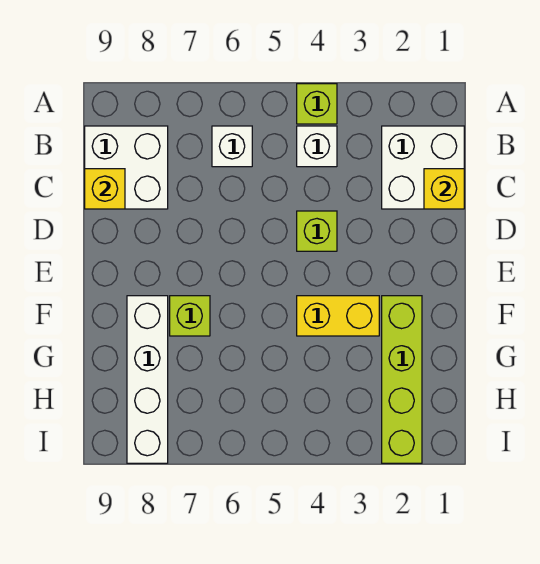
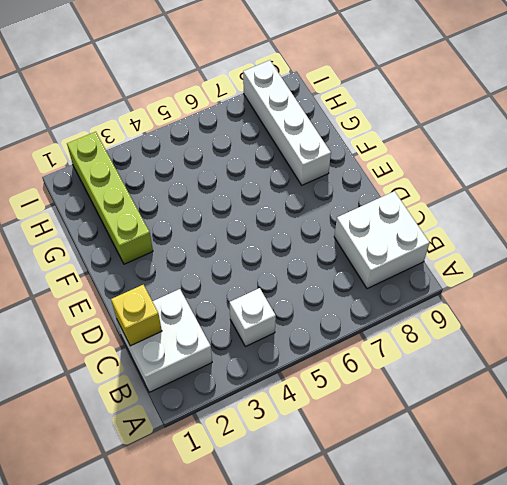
none -> lime 1x1 brick [297,84,337,124]
none -> white 1x1 brick [212,126,252,167]
none -> lime 1x1 brick [297,211,337,251]

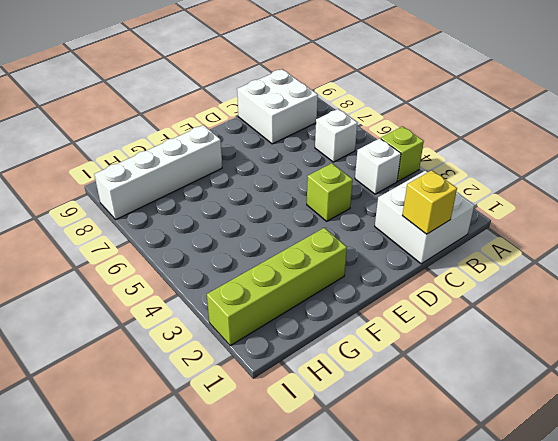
none -> yellow 1x2 brick [297,296,379,336]
none -> lime 1x1 brick [170,296,210,336]
none -> yellow 1x1 brick [85,169,125,209]

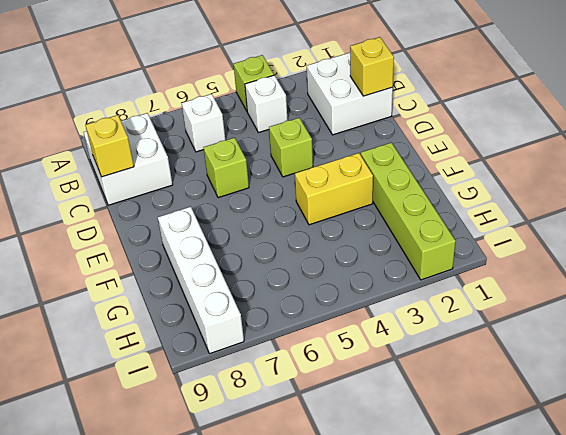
lime 1x1 brick [203,138,249,198] -> lime 1x1 brick moved to [170,296,210,336]

